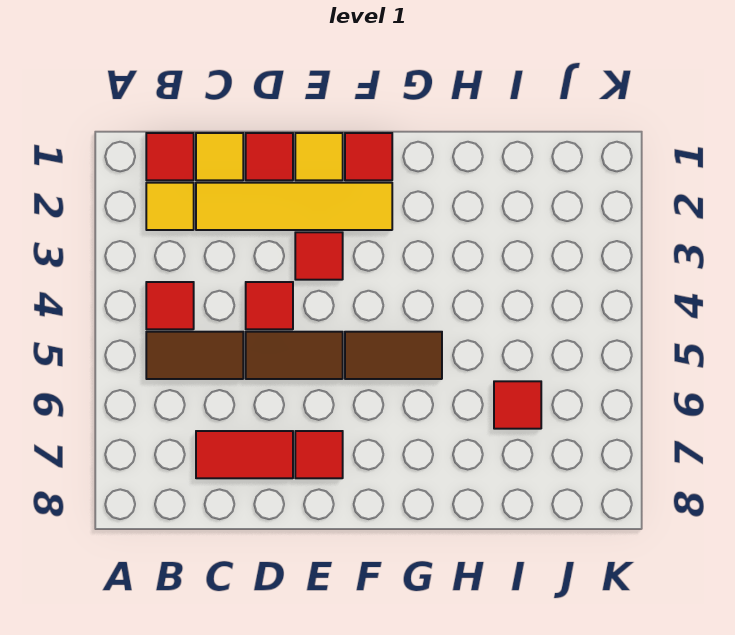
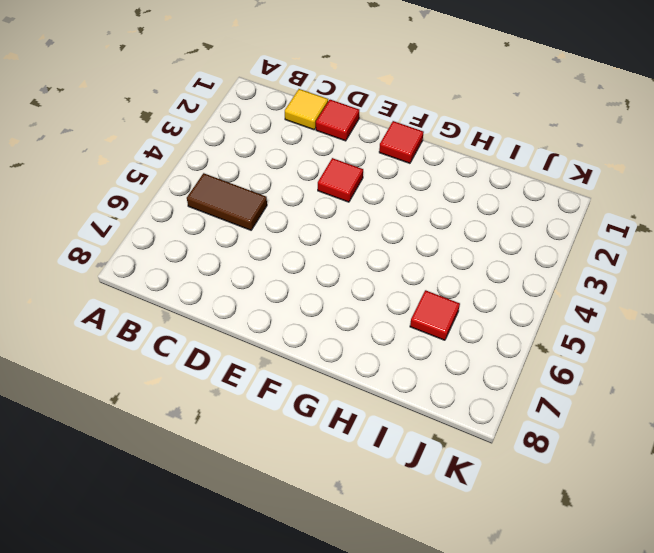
none -> red 1x1 tile [146,133,194,180]
none -> yellow 1x1 tile [146,183,194,230]
none -> red 1x1 tile [146,282,194,329]

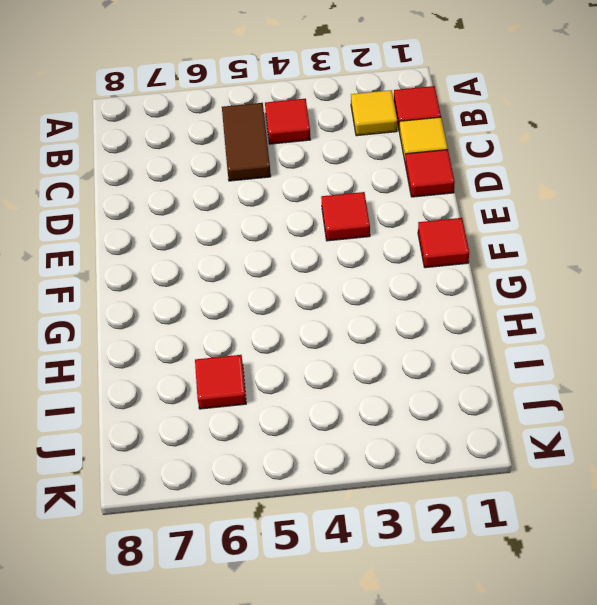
none -> yellow 1x4 tile [196,183,392,230]
none -> red 1x2 tile [196,431,293,478]
none -> red 1x1 tile [246,282,293,329]

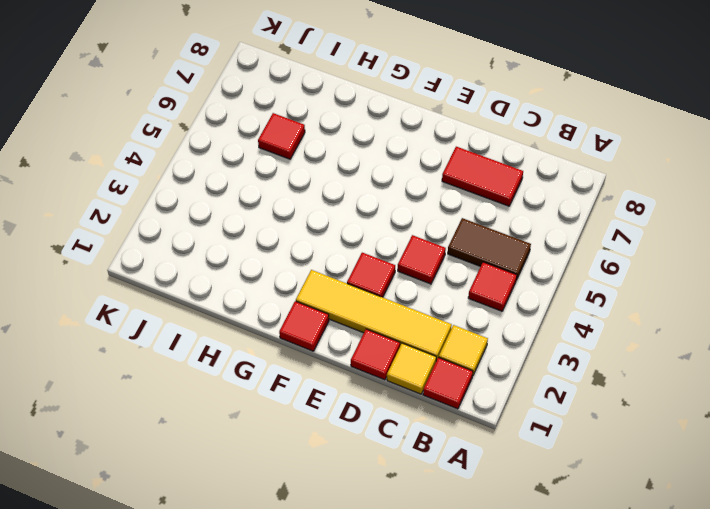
none -> brown 1x2 tile [246,332,343,379]
none -> yellow 1x1 tile [295,133,343,180]
none -> red 1x1 tile [295,431,343,478]

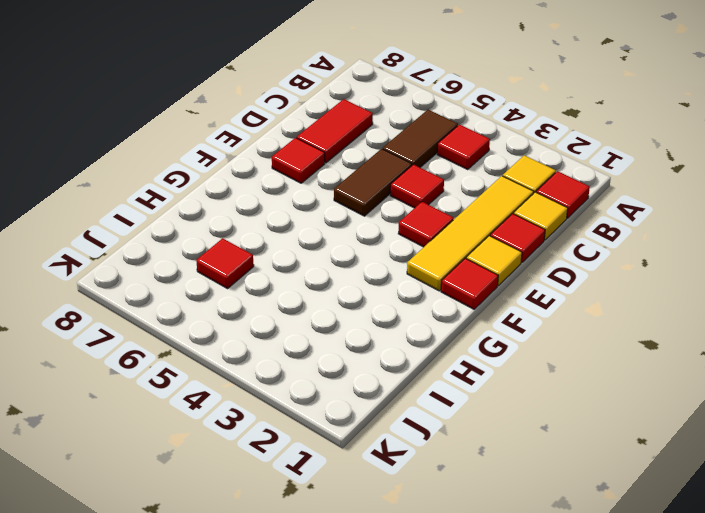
none -> brown 1x2 tile [345,332,442,379]

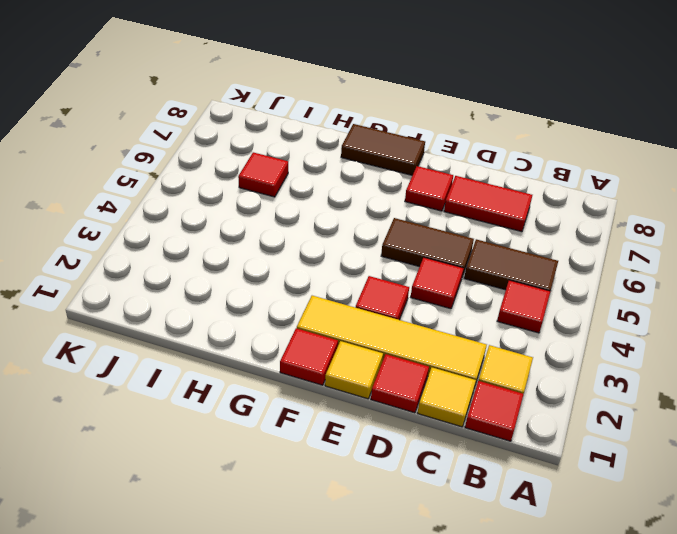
brown 1x2 tile [341,124,425,175] -> brown 1x2 tile moved to [345,332,442,379]

